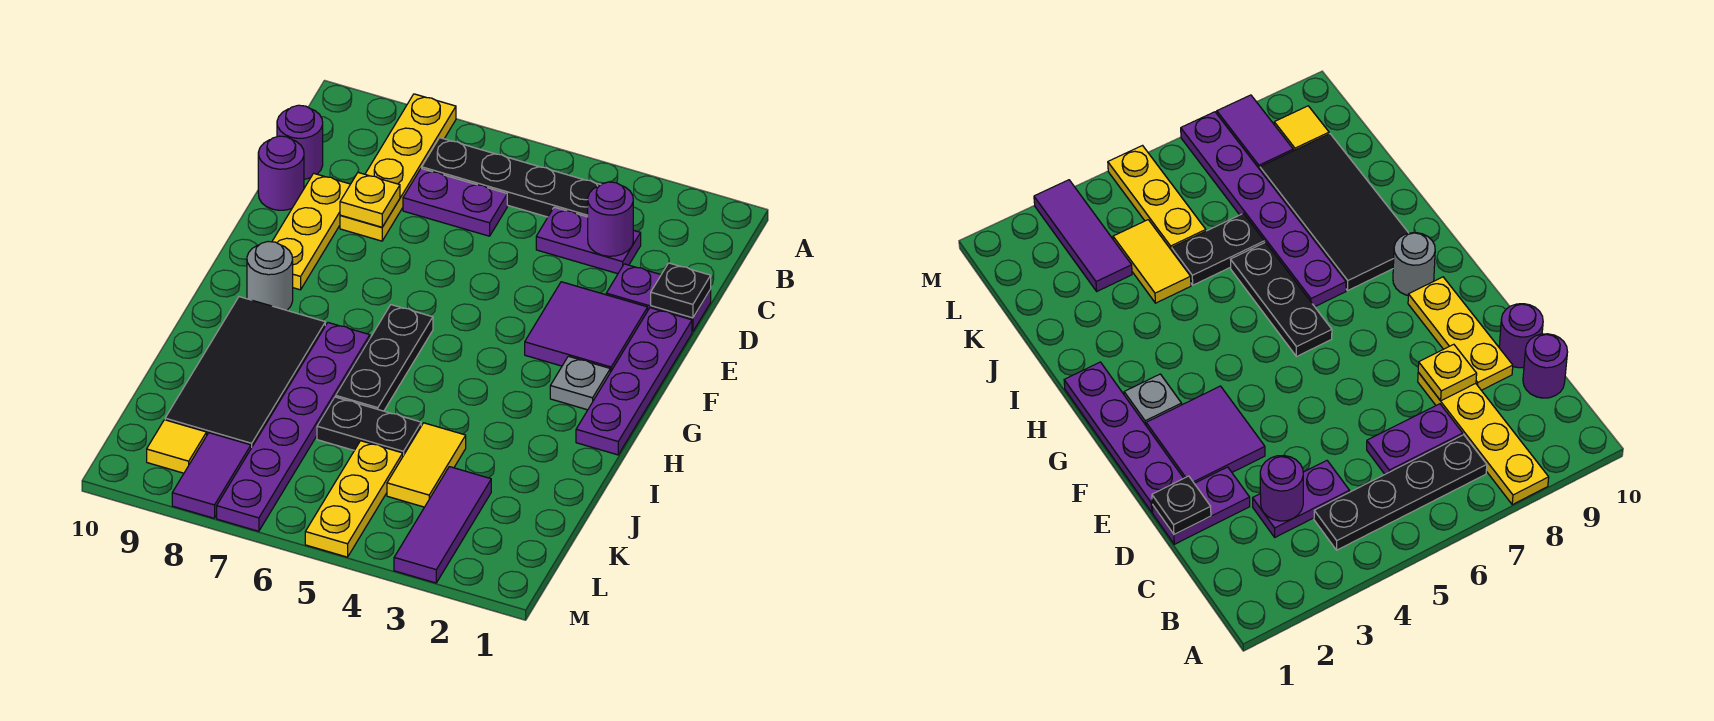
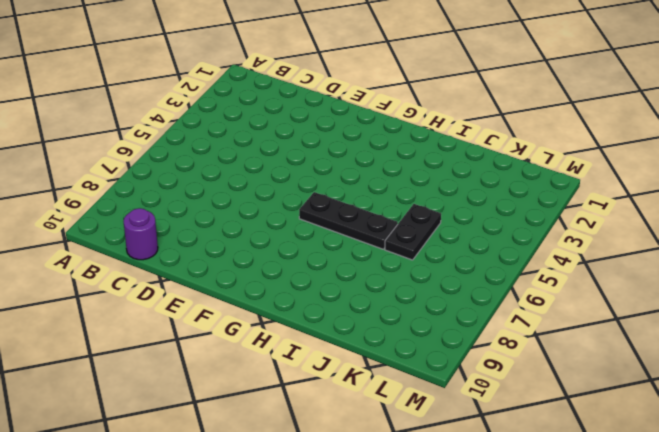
none -> yellow 1x4 plate [340,94,456,241]
none -> black 1x4 plate [422,138,601,217]
none -> purple 1x2 plate [536,207,641,274]

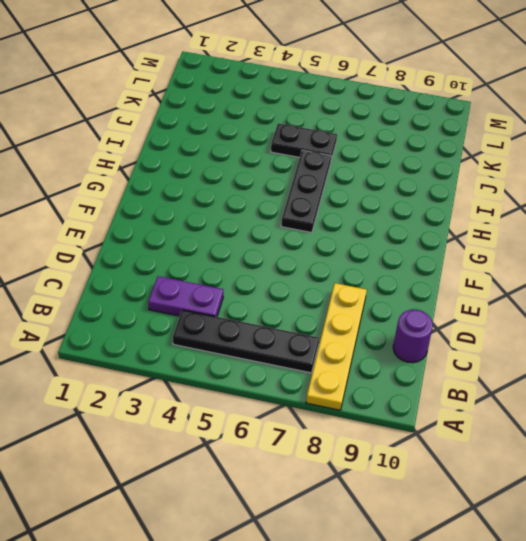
none -> purple 1x2 plate [403,168,507,236]
none -> purple 1x2 plate [606,264,711,332]
none -> yellow 1x3 plate [272,173,350,290]

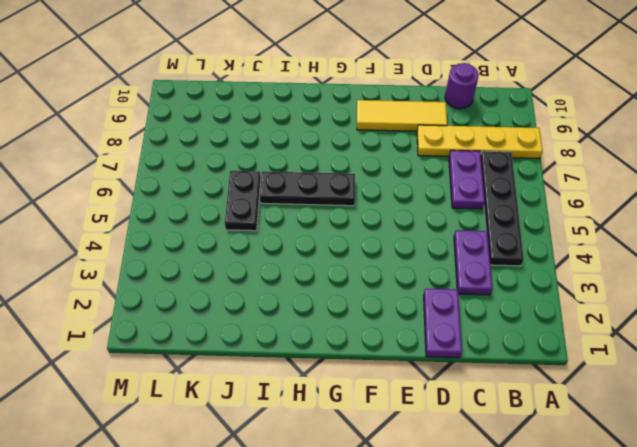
yellow 1x3 tile [357,100,447,131] -> yellow 1x3 plate [272,173,350,290]
none -> purple 1x1 round brick [258,136,304,210]
none -> purple 1x4 plate [576,308,692,455]
none -> purple 2x2 tile [525,282,648,372]

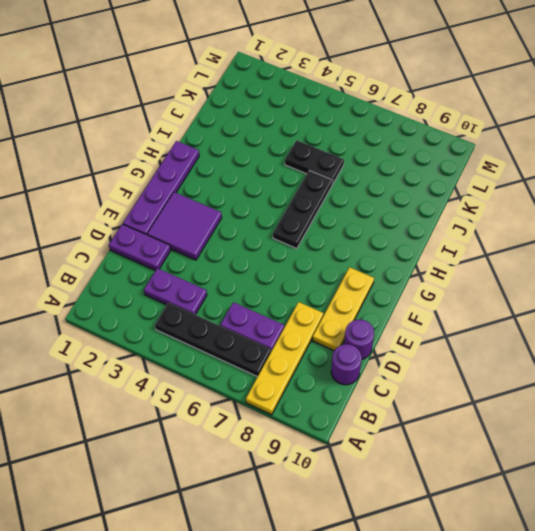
none -> grey 1x1 plate [550,356,610,410]
none -> grey 1x1 round brick [247,242,293,310]
none -> purple 1x6 plate [217,323,370,531]

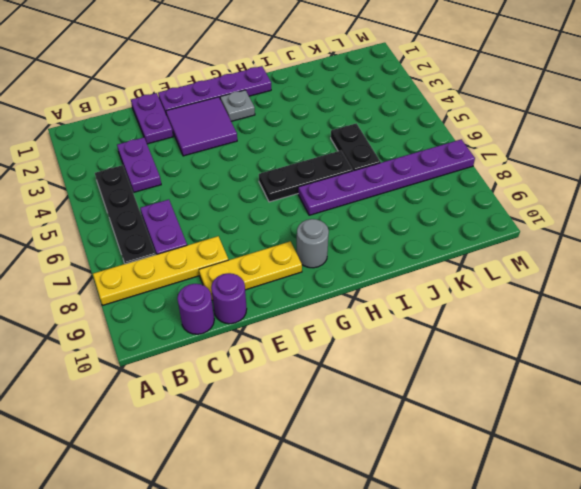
none -> black 2x4 tile [165,297,325,448]
none -> yellow 1x2 tile [387,423,466,507]
none -> purple 1x3 tile [394,467,491,583]

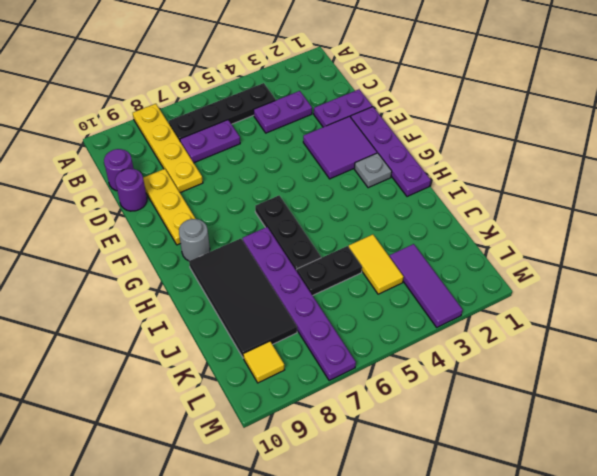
none -> yellow 1x3 plate [305,441,403,557]
none -> purple 1x2 tile [172,433,251,518]
none -> purple 1x1 round brick [588,182,633,256]

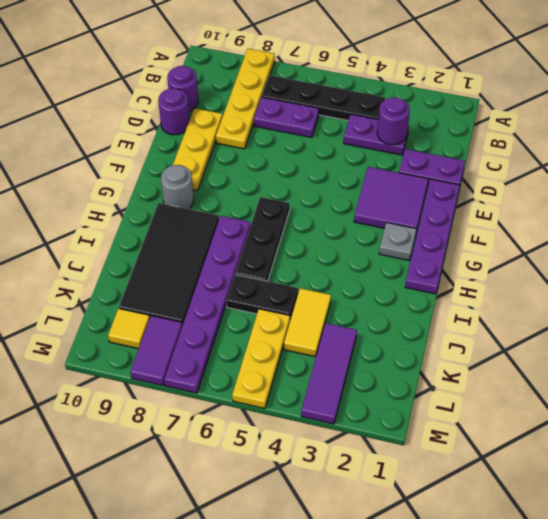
none -> black 1x1 plate [651,263,711,318]
none -> yellow 1x1 plate [340,172,400,227]

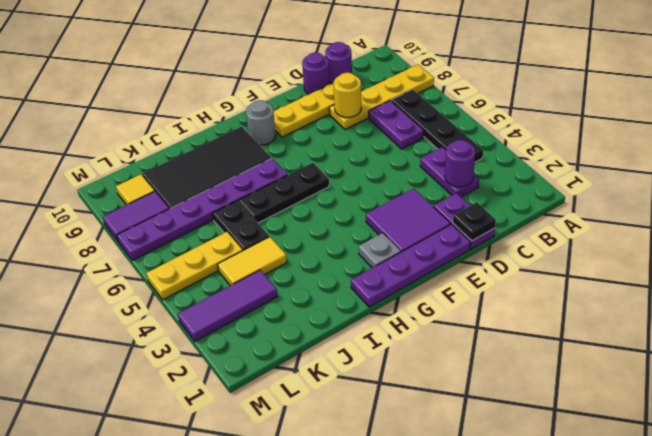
yellow 1x1 round brick [334,73,361,118] -> yellow 1x1 plate [340,172,400,227]

